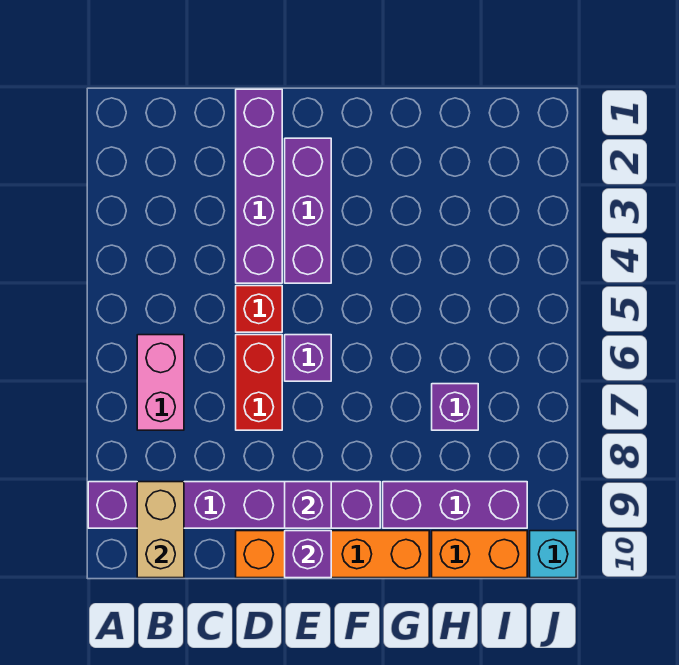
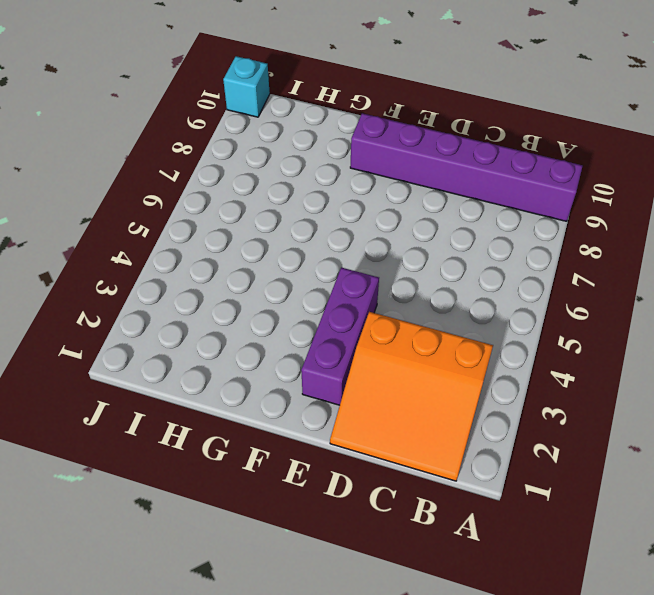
orange 3x3 slope [330,312,493,481] -> purple 1x4 brick [236,89,282,283]
none -> pink 1x2 brick [137,335,184,430]
none -> red 1x1 brick [236,286,282,332]
none -> red 1x2 brick [236,335,282,430]

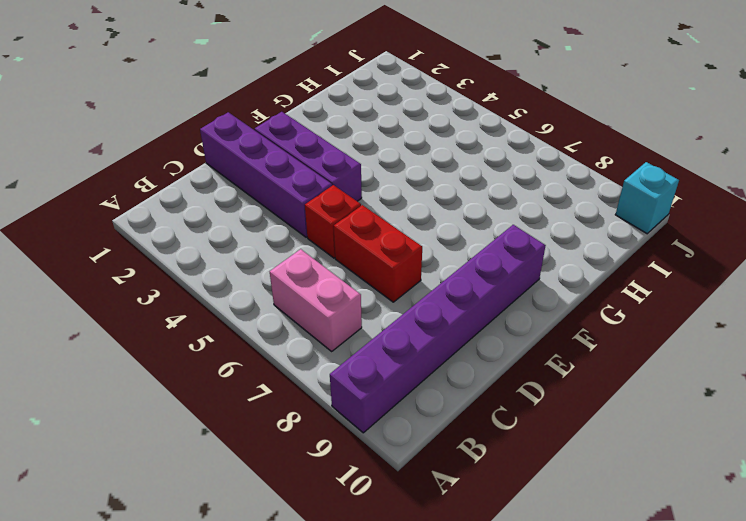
none -> orange 1x4 brick [236,531,429,578]
none -> purple 1x1 brick [285,335,331,381]
none -> purple 1x3 brick [383,482,527,528]

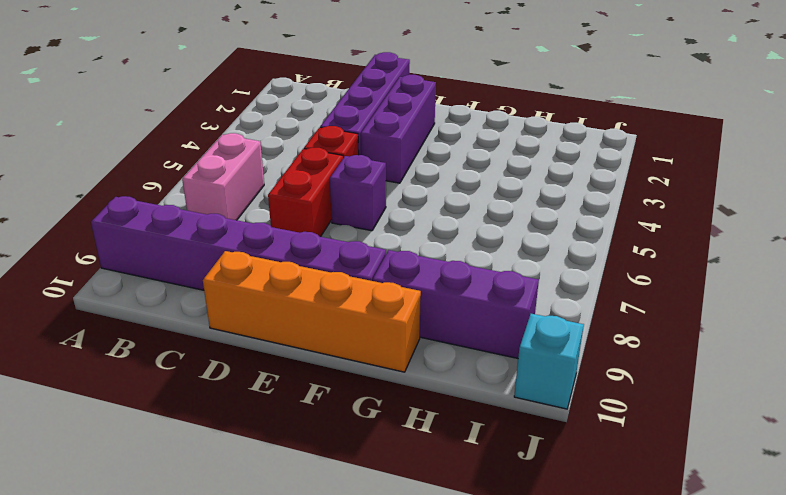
none -> purple 1x1 brick [432,384,478,430]
none -> orange 1x2 brick [432,531,527,578]
none -> tan 1x2 brick [137,482,184,578]

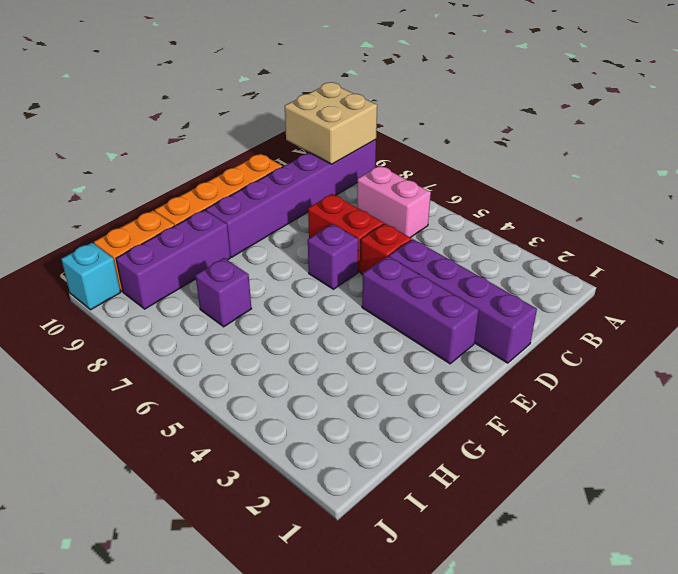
tan 2x2 brick [285,82,377,164] -> tan 1x2 brick [137,482,184,578]
none -> purple 1x1 brick [285,482,331,528]
none -> purple 1x1 brick [285,531,331,578]

